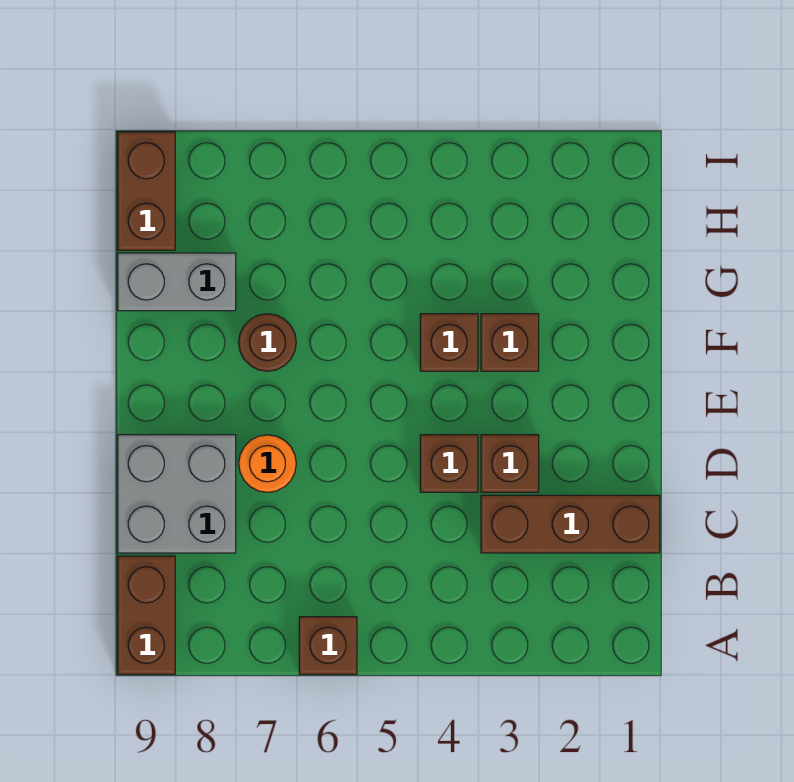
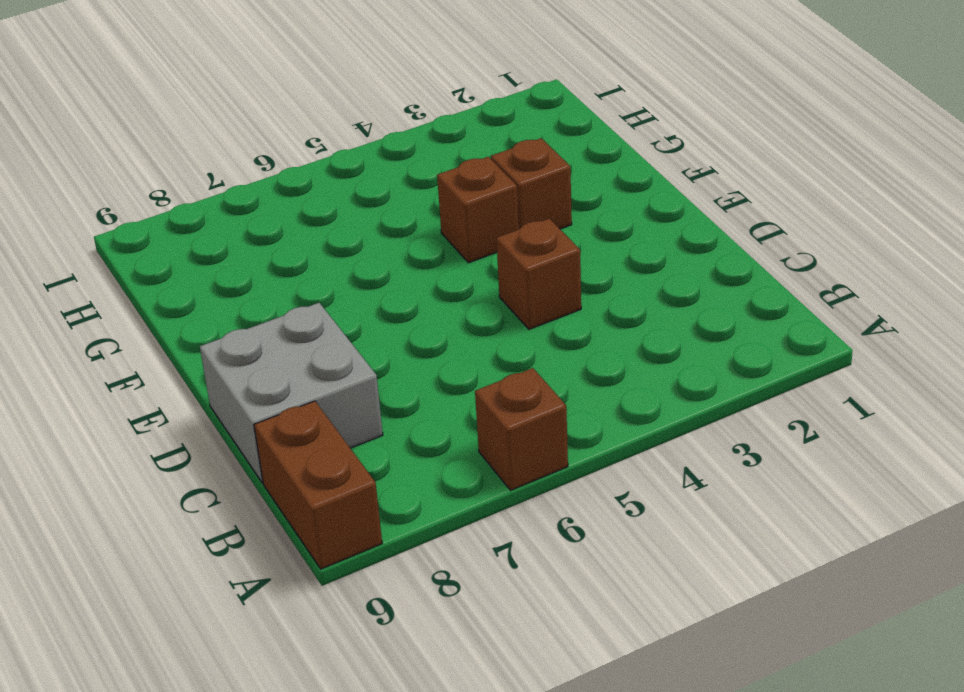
none -> brown 1x3 brick [481,495,660,553]
none -> brown 1x1 brick [481,435,539,492]
none -> orange 1x1 round brick [239,435,296,492]

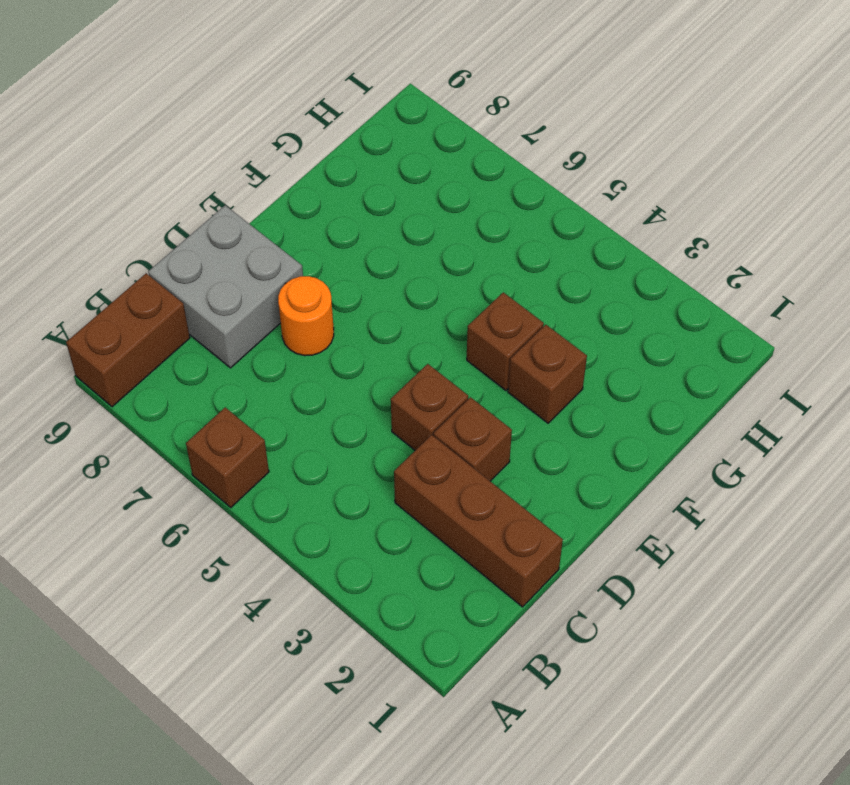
none -> brown 1x1 round brick [239,314,296,371]
none -> grey 1x2 brick [118,253,236,311]
none -> brown 1x2 brick [118,132,175,250]

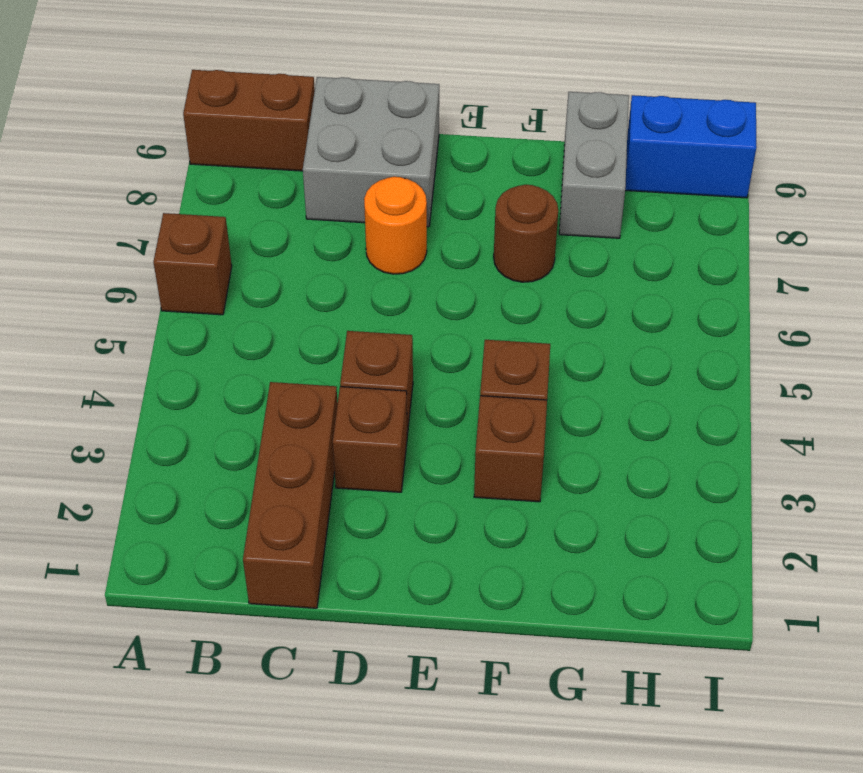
blue 1x2 brick [625,95,757,198] -> brown 1x2 brick [118,132,175,250]

